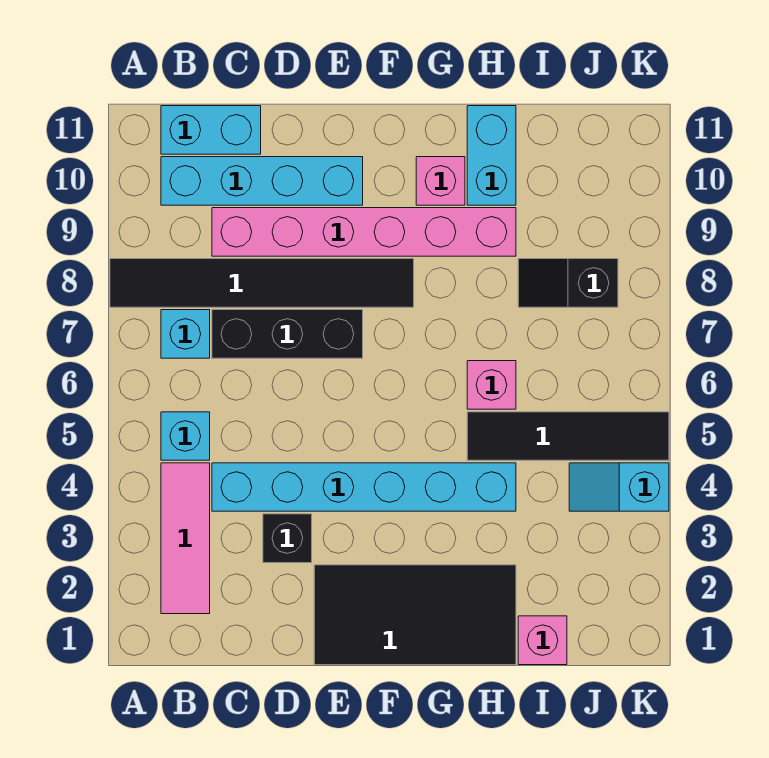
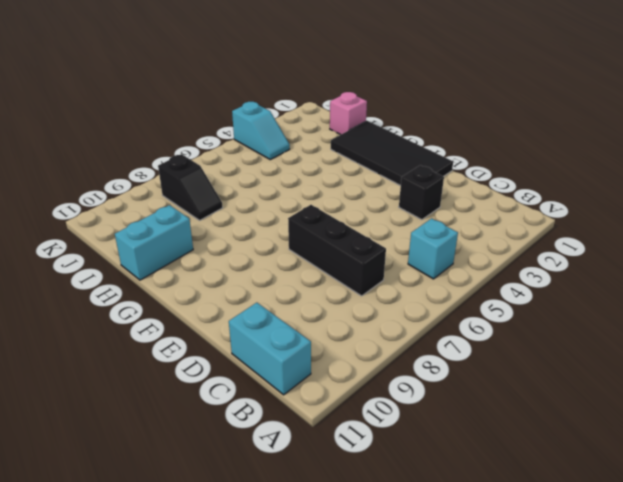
none -> black 1x6 tile [110,259,414,307]
none -> pink 1x3 tile [161,463,210,614]
none -> cyan 1x1 brick [161,310,210,358]

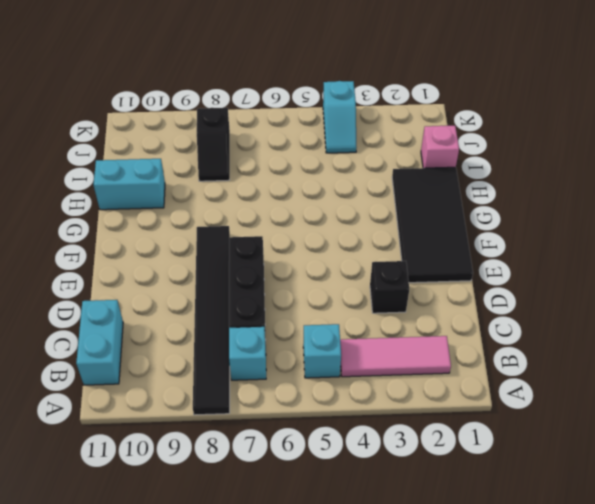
none -> cyan 1x4 brick [161,157,363,205]
none -> cyan 1x6 brick [212,463,516,511]
none -> pink 1x6 brick [212,208,516,256]

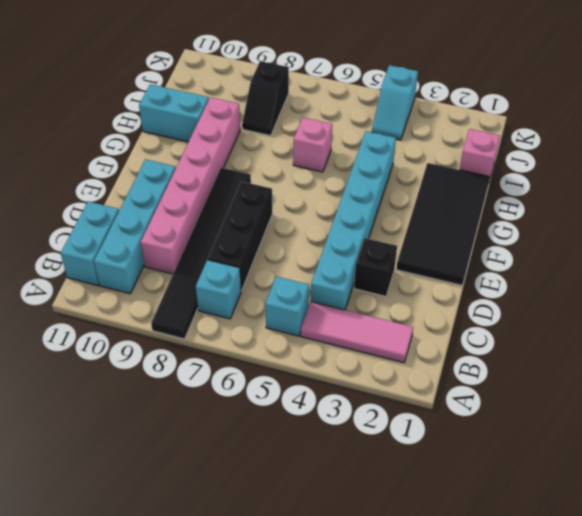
none -> pink 1x1 brick [416,157,465,205]
none -> black 1x4 tile [467,412,669,460]

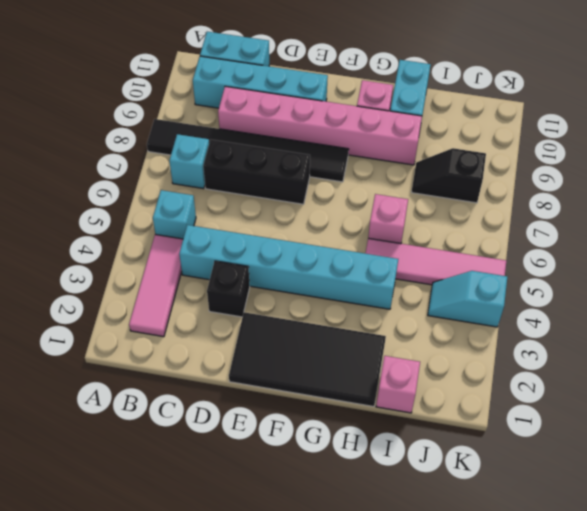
pink 1x4 tile [365,238,506,285] -> black 1x4 tile [467,412,669,460]

